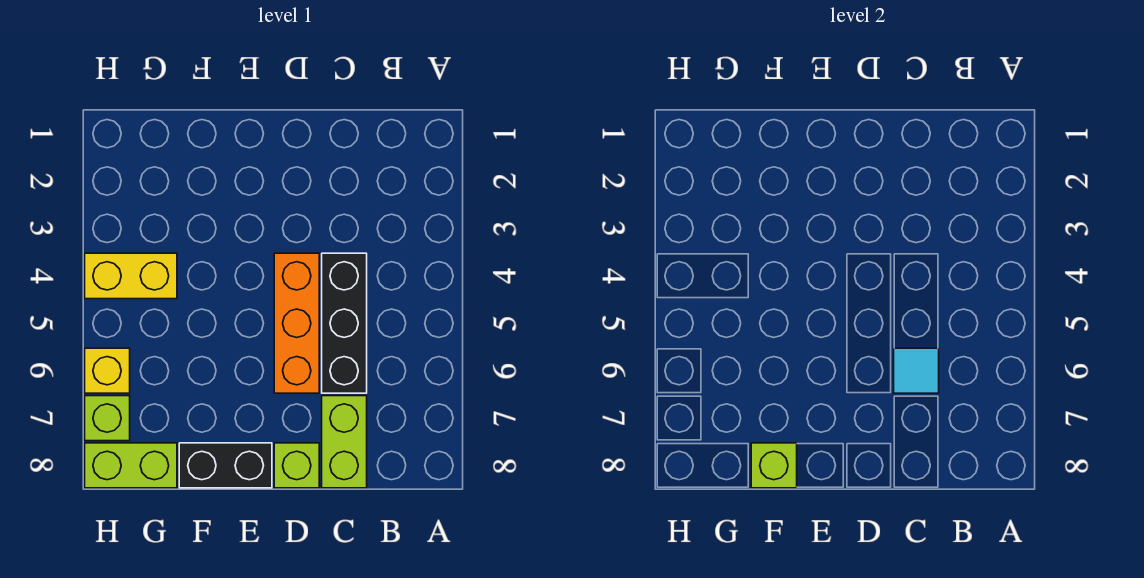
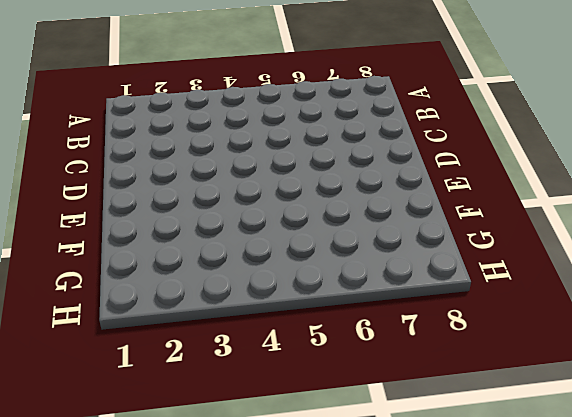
none -> black 1x3 brick [322,253,367,393]
none -> lime 1x2 brick [322,396,367,488]

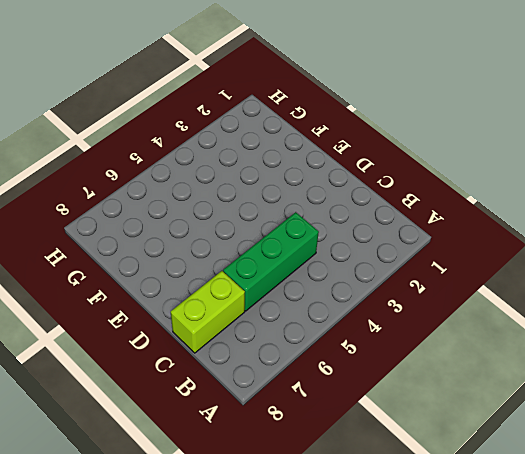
green 1x3 brick [223,212,319,311] -> black 1x3 brick [322,253,367,393]
none -> orange 1x3 brick [274,253,319,393]
none -> lime 1x1 brick [274,443,319,488]

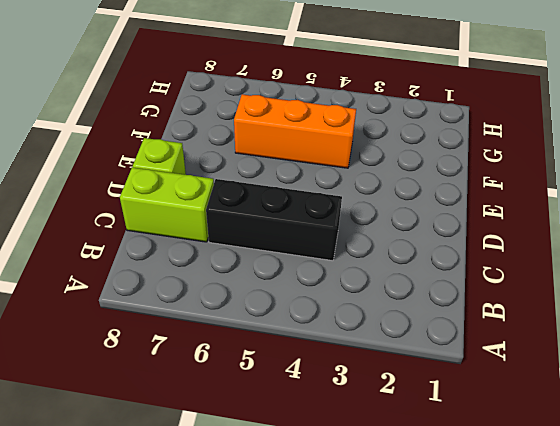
orange 1x3 brick [234,94,356,168] -> orange 1x3 brick moved to [274,253,319,393]
none -> black 1x2 brick [179,443,272,488]
none -> yellow 1x2 brick [85,253,177,299]

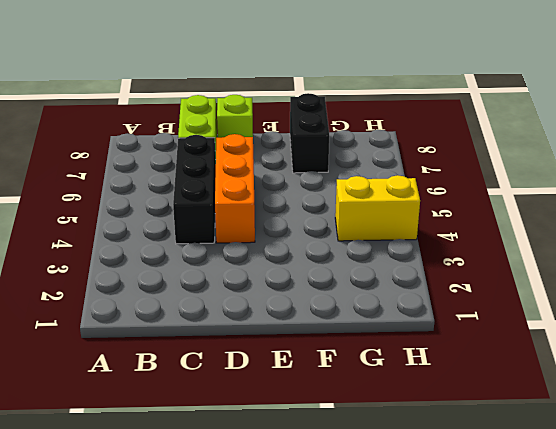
black 1x2 brick [290,93,329,173] -> black 1x2 brick turned to [179,443,272,488]
none -> lime 1x2 brick [85,443,177,488]
none -> yellow 1x1 brick [85,348,130,393]

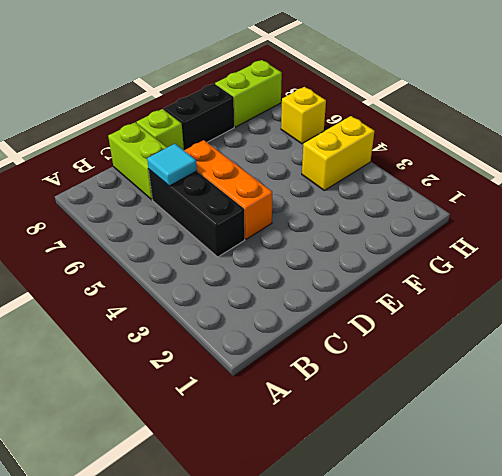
none -> lime 1x1 brick [85,396,130,441]
none -> lime 1x1 brick [751,443,797,488]

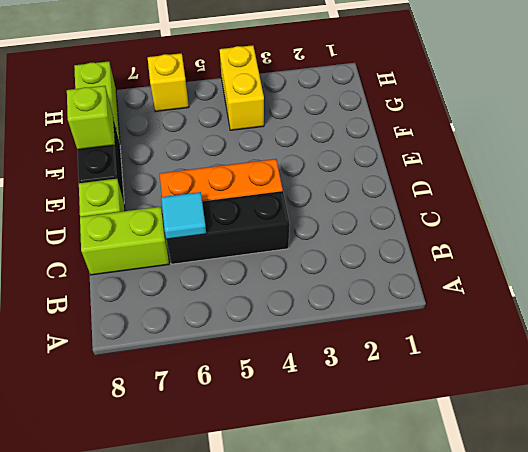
none -> lime 1x1 brick [85,396,130,441]

